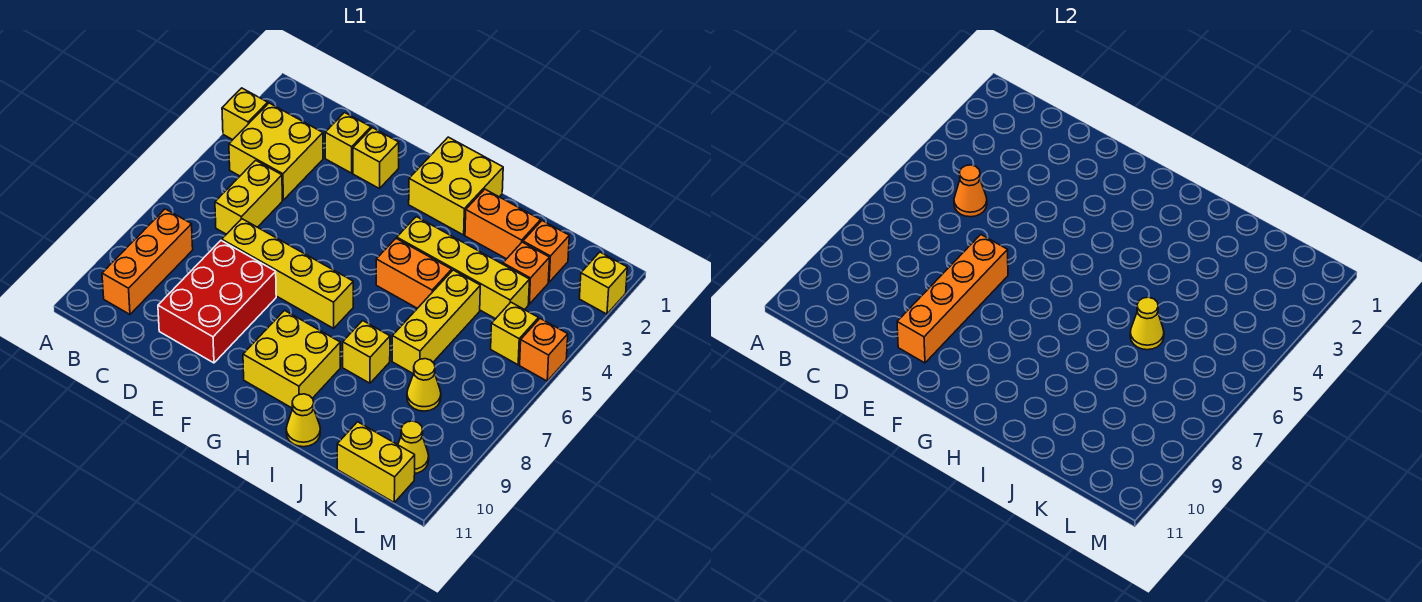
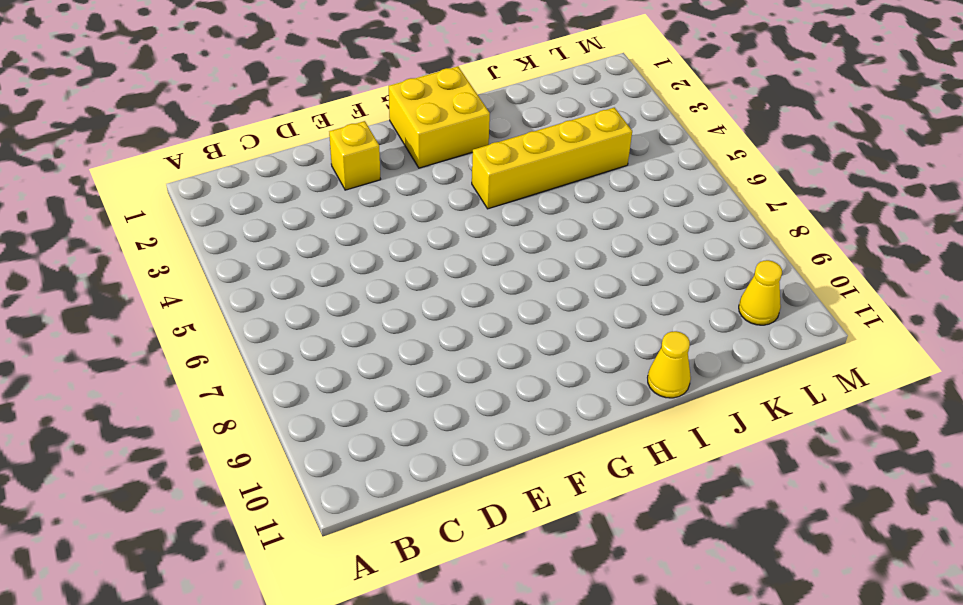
none -> yellow 1x1 brick [222,88,268,140]
none -> yellow 2x2 brick [229,103,323,200]
none -> orange 1x3 brick [102,209,193,314]

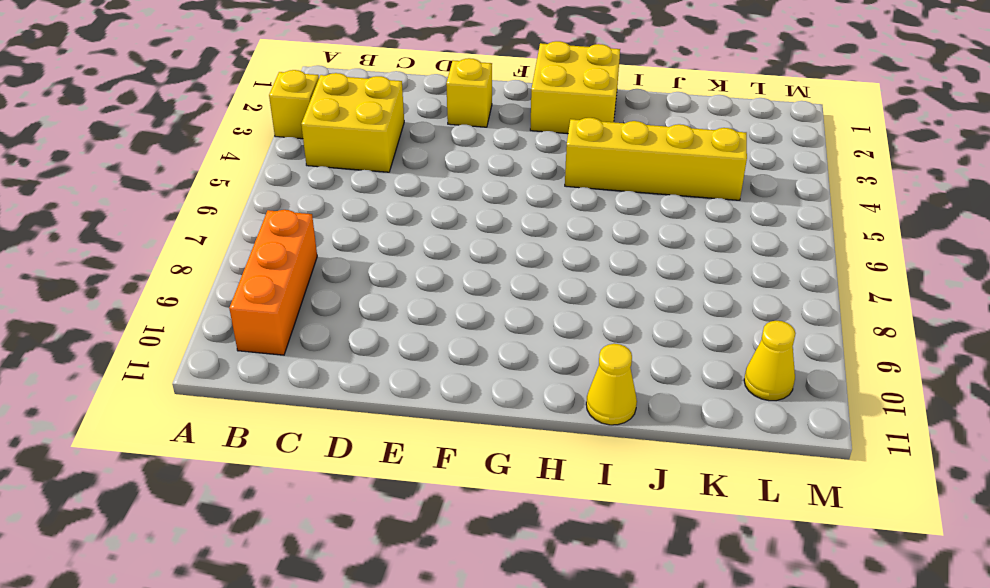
none -> yellow 1x2 brick [215,160,282,234]
none -> yellow 1x1 brick [325,113,371,173]
none -> yellow 1x4 brick [222,219,353,328]

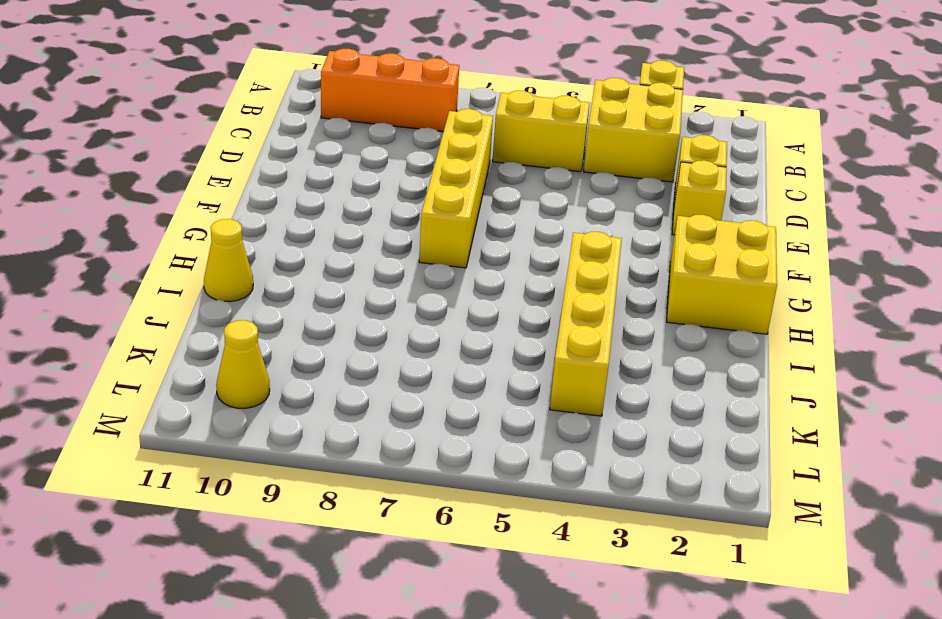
none -> red 2x3 brick [158,241,276,363]
none -> yellow 2x2 brick [243,311,340,408]
none -> orange 1x2 brick [376,239,452,308]

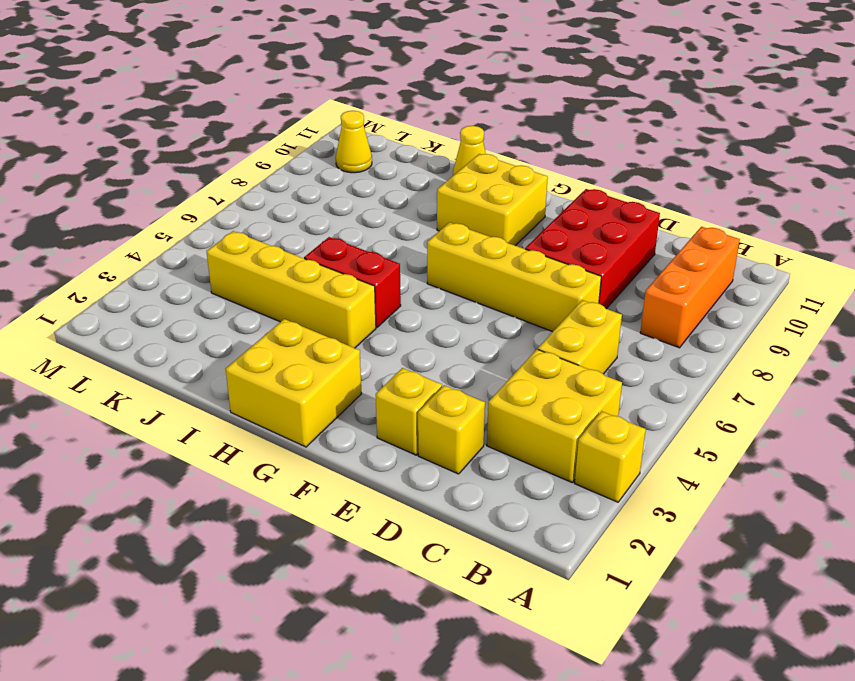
red 1x2 brick [304,237,401,327] -> orange 1x2 brick [376,239,452,308]
none -> orange 1x2 brick [465,189,541,259]
none -> yellow 1x1 brick [343,321,390,383]
none -> yellow 1x3 brick [392,270,480,374]

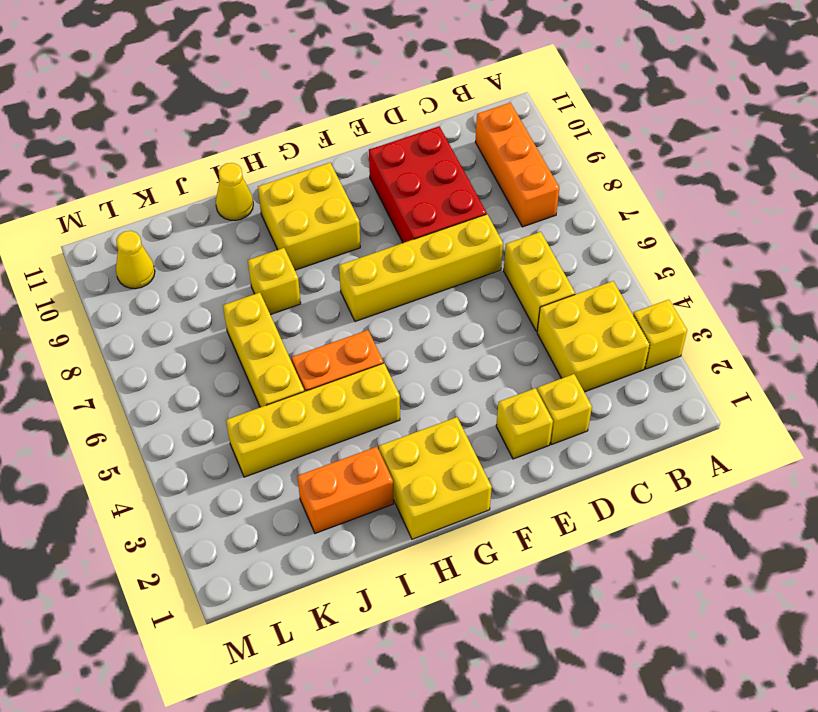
none -> orange 1x1 brick [523,221,569,282]
none -> orange 1x1 brick [503,242,550,304]
none -> yellow 1x1 cone [407,359,441,411]

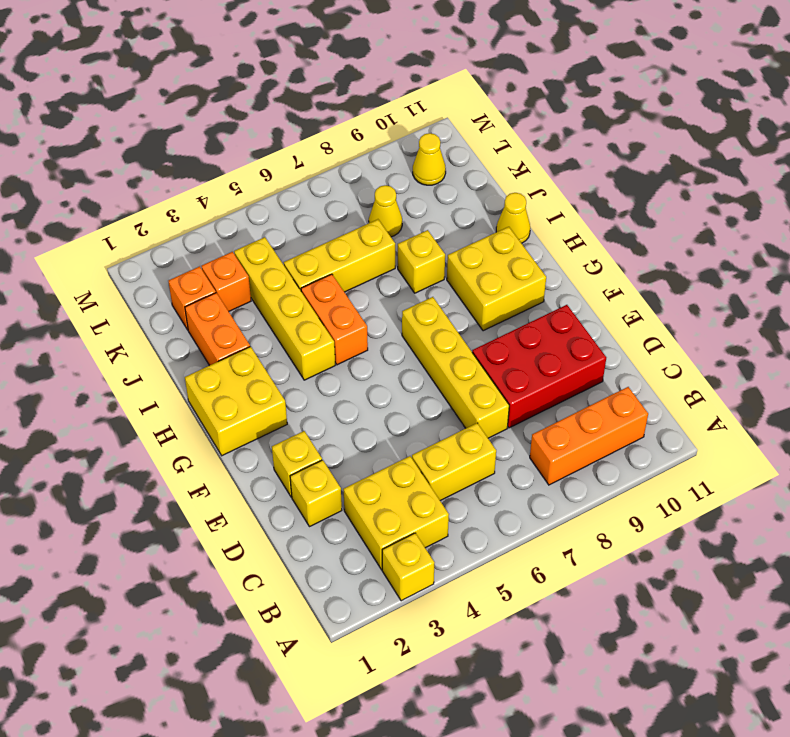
none -> yellow 1x2 brick [337,422,415,502]
none -> yellow 1x1 brick [491,302,538,365]
none -> yellow 1x1 brick [579,252,627,314]

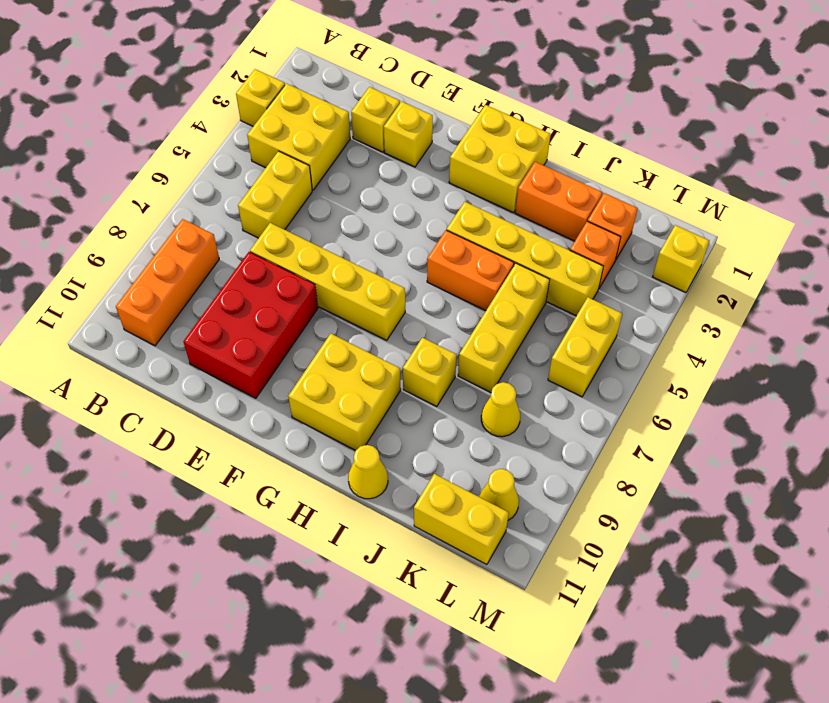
yellow 1x2 brick [548,297,622,397] -> yellow 1x1 brick [491,302,538,365]
none -> orange 1x1 brick [520,319,568,381]
none -> orange 1x1 cone [954,165,987,217]
none -> orange 1x4 brick [897,235,1008,363]

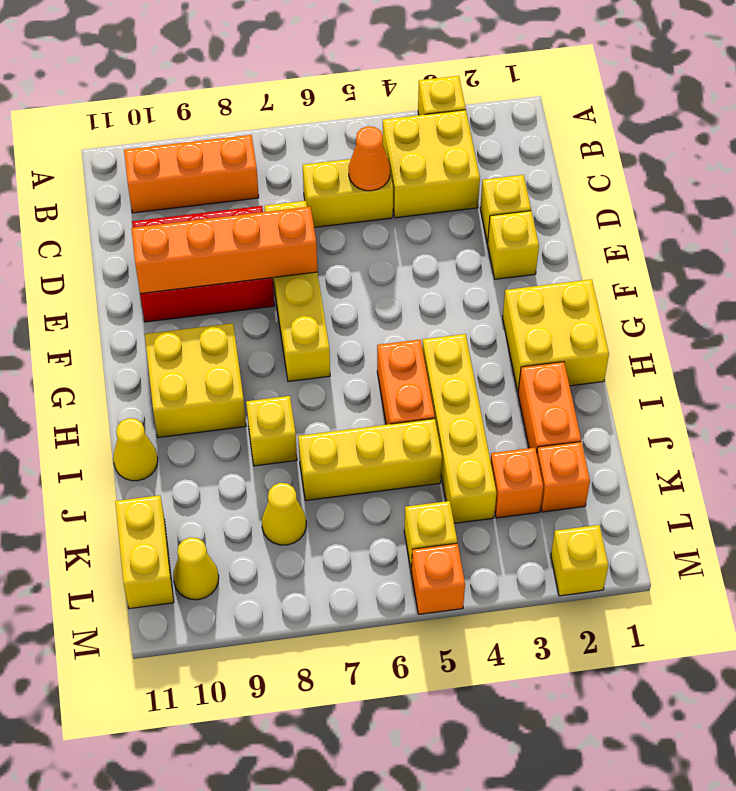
none -> yellow 1x1 cone [1130,297,1164,350]

